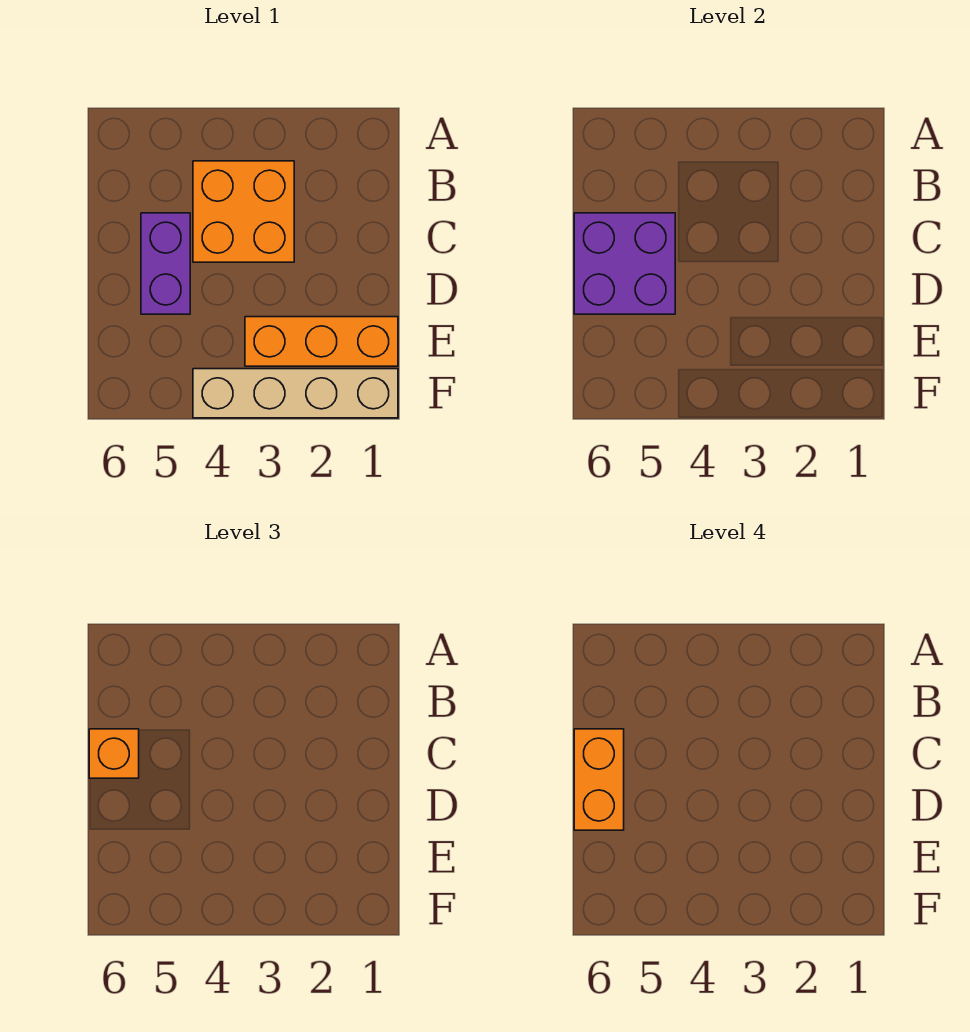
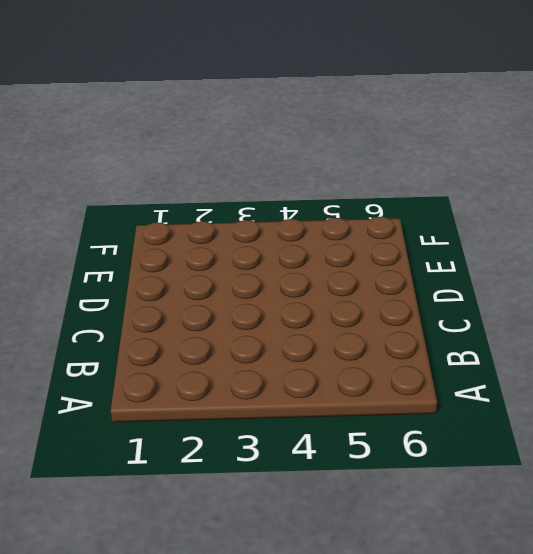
none -> orange 2x2 brick [193,161,294,262]
none -> purple 1x2 brick [141,213,190,314]

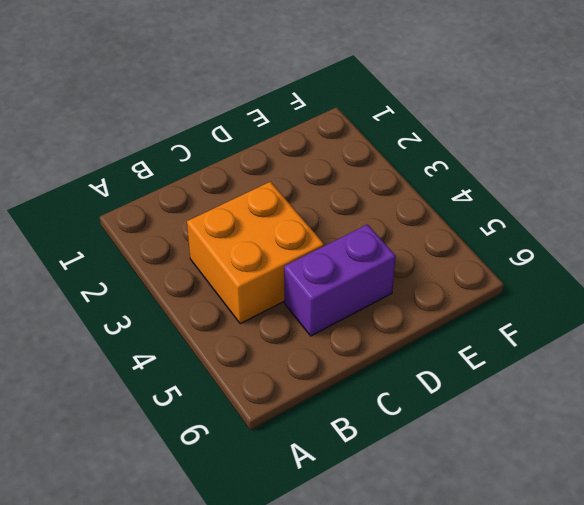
none -> orange 1x3 brick [245,317,398,366]
none -> tan 1x4 brick [193,369,398,418]

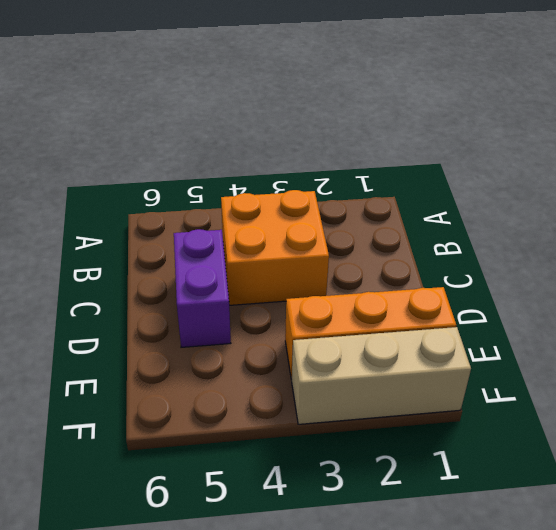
tan 1x3 brick [292,327,471,424] -> tan 1x4 brick [193,369,398,418]
none -> purple 2x2 brick [574,213,675,314]
none -> orange 1x1 brick [89,729,139,778]

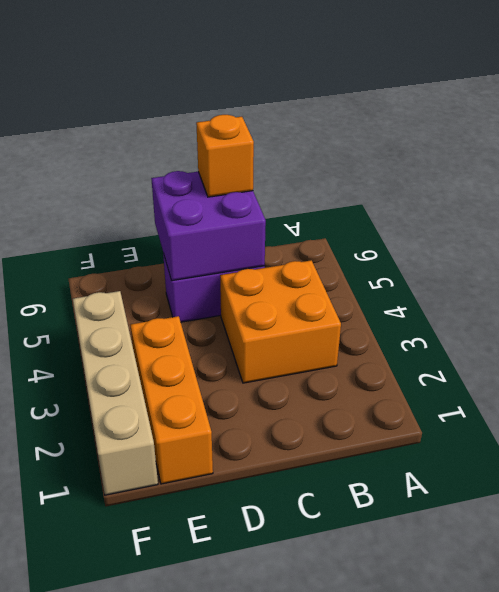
none -> orange 1x2 brick [574,729,624,830]

